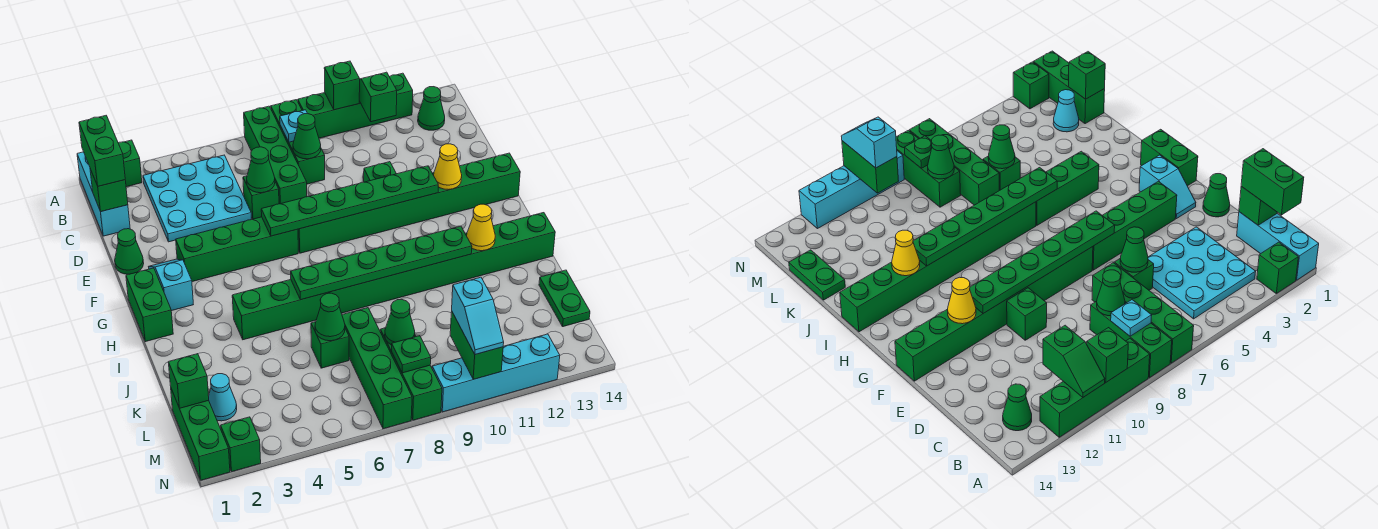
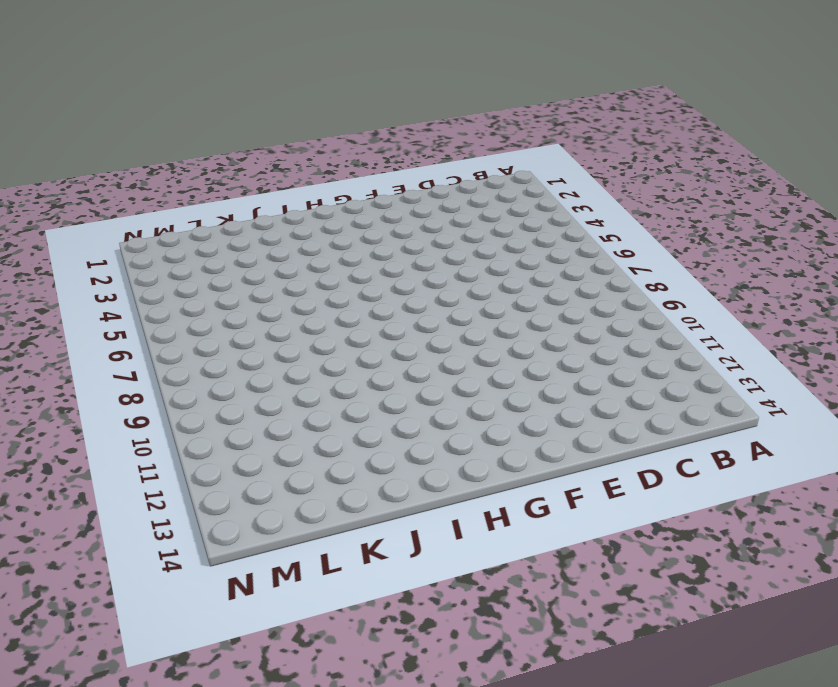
none -> cyan 1x3 brick [77,152,130,236]
none -> green 1x1 brick [118,140,142,187]
none -> green 1x4 brick [244,106,307,204]
none -> green 1x3 brick [271,100,325,184]

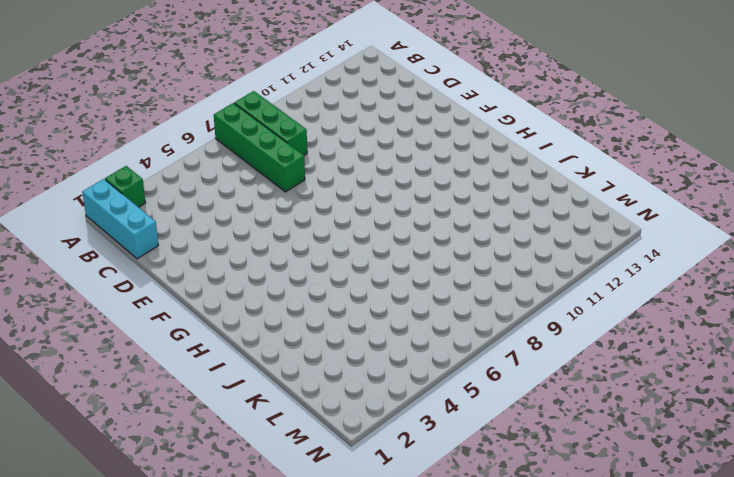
none -> green 1x4 brick [298,73,413,138]
none -> cyan 3x3 plate [143,155,251,242]
none -> green 1x1 cone [418,87,445,130]
none -> green 1x1 brick [243,176,279,219]

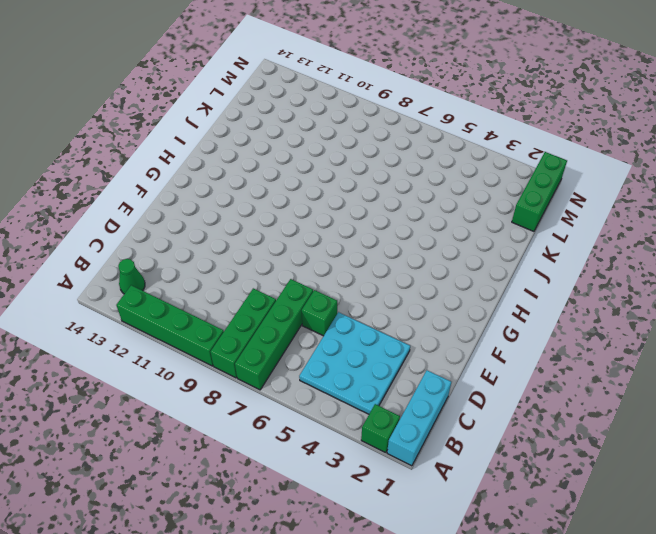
none -> green 1x1 cone [115,229,144,274]
none -> green 1x1 brick [364,162,396,182]
none -> cyan 1x2 slope [149,259,193,311]
none -> green 1x4 brick [176,217,298,282]

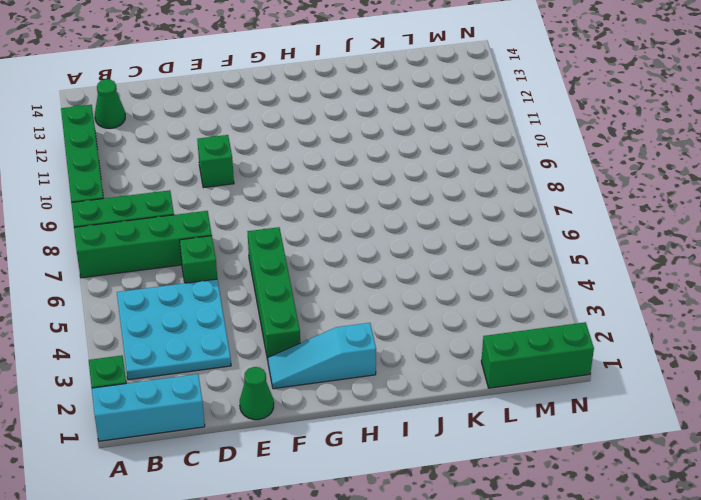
cyan 1x3 slope [268,323,376,389] -> cyan 1x2 slope [149,259,193,311]
none -> green 1x8 brick [298,153,520,253]
none -> green 1x2 brick [126,268,173,342]
none -> green 1x3 brick [232,280,328,340]
none -> green 1x8 brick [328,213,555,313]

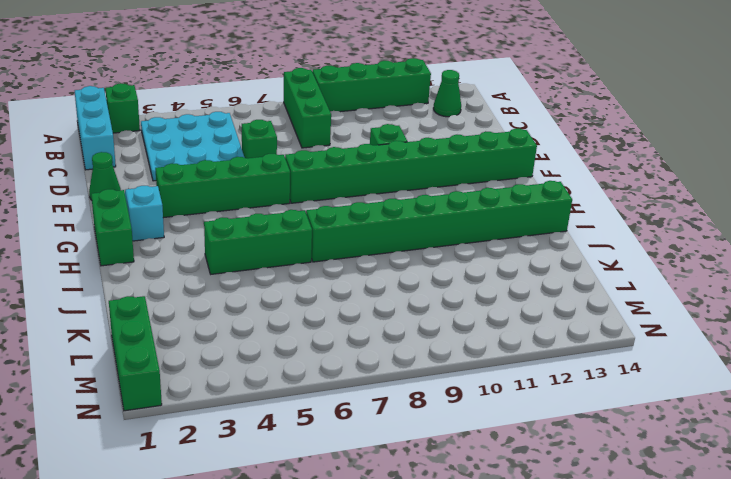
none -> green 1x4 brick [244,106,307,204]
none -> green 1x1 brick [311,322,349,368]
none -> green 1x4 brick [342,308,412,429]
none -> green 1x2 plate [539,270,590,327]

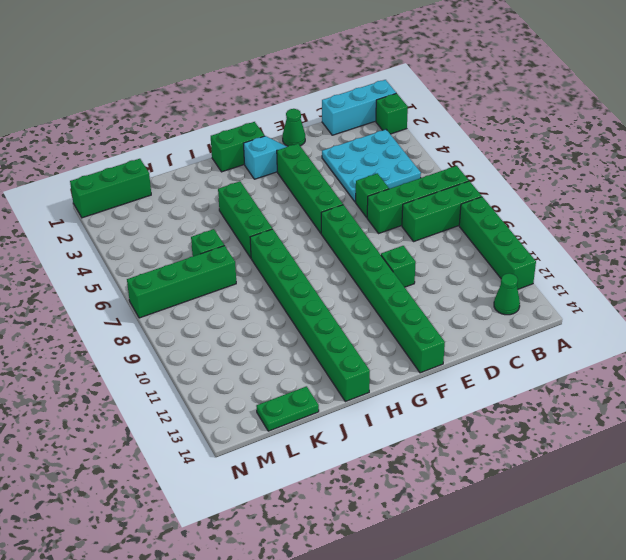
none -> cyan 1x1 cone [209,374,237,421]
none -> green 1x3 brick [380,328,442,420]
none -> green 1x1 brick [221,417,261,472]
none -> cyan 1x4 brick [432,334,560,412]

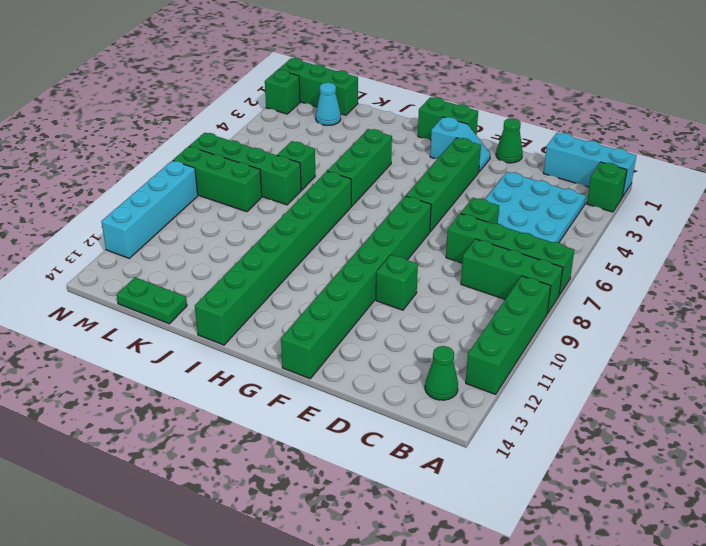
none -> green 1x1 brick [324,61,360,110]
none -> green 1x2 slope [359,72,397,122]
none -> cyan 1x1 plate [280,110,308,142]
none -> green 1x1 brick [90,169,128,212]

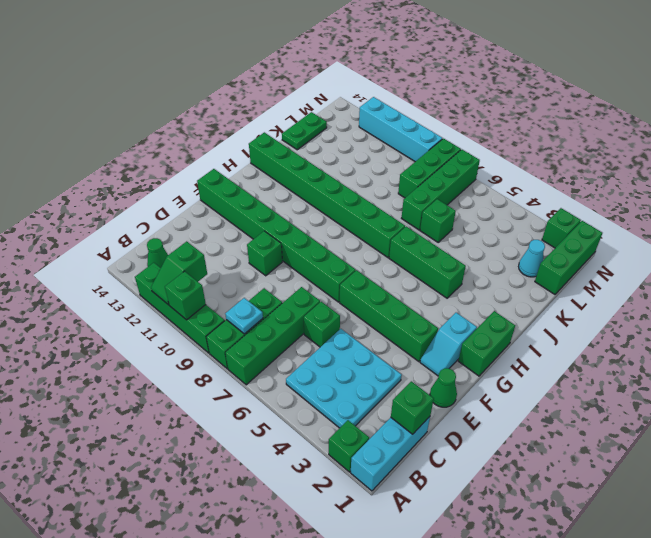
none -> green 1x1 cone [293,114,321,159]
none -> green 1x1 cone [247,147,275,193]
none -> green 1x6 plate [261,166,438,236]
none -> yellow 1x1 cone [434,144,462,189]

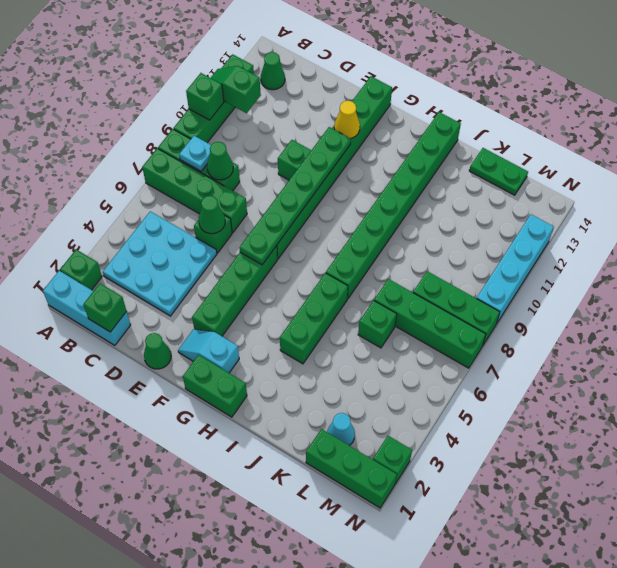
none -> green 1x6 plate [291,226,472,300]
none -> yellow 1x1 cone [467,204,495,251]
none -> green 1x1 cone [315,293,345,341]
none -> green 1x1 brick [168,354,209,408]

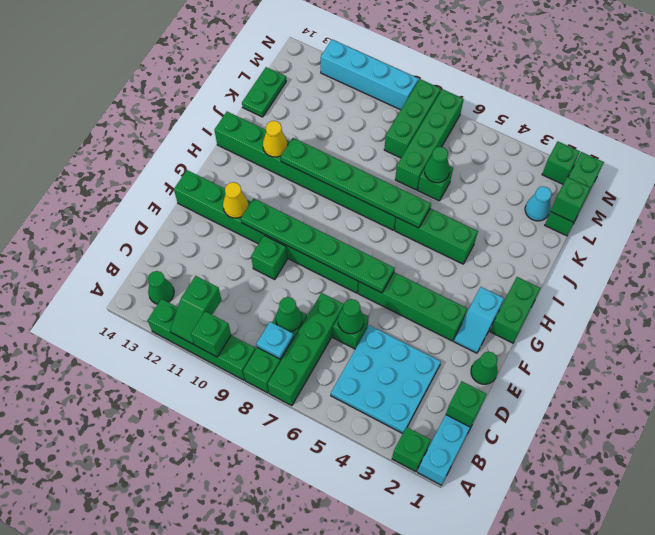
none -> green 1x1 cone [385,300,415,345]
none -> green 1x1 plate [392,336,431,373]
none -> green 1x2 brick [450,312,503,379]
none -> green 1x2 brick [79,116,125,186]

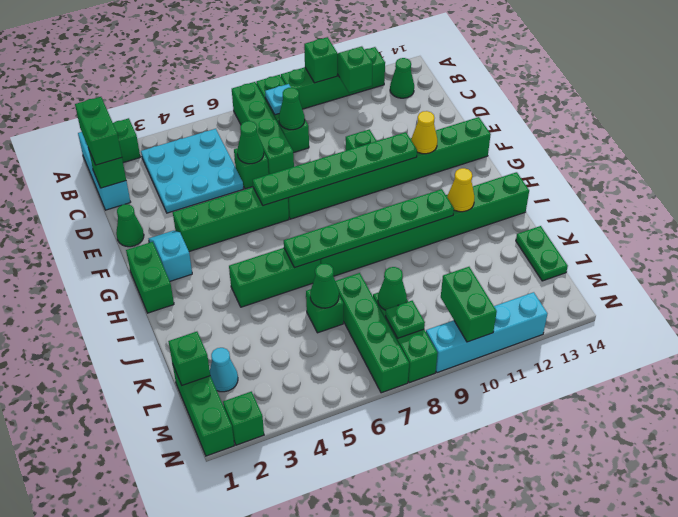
none -> cyan 1x2 slope [452,277,504,355]

